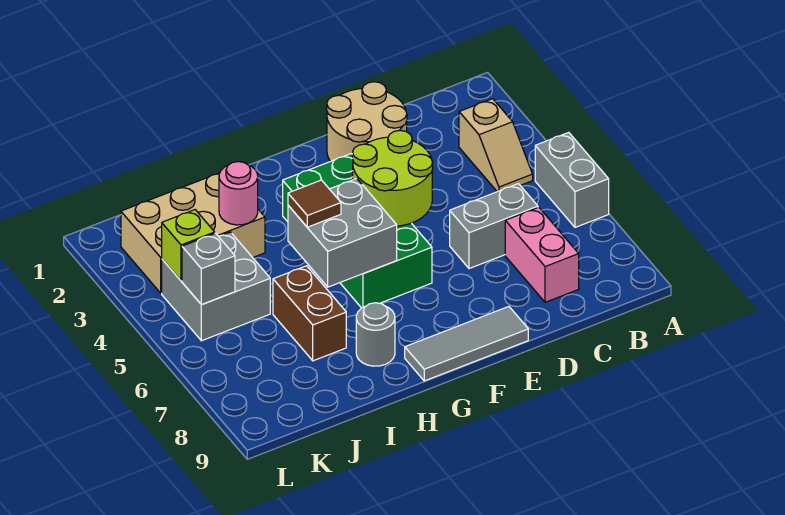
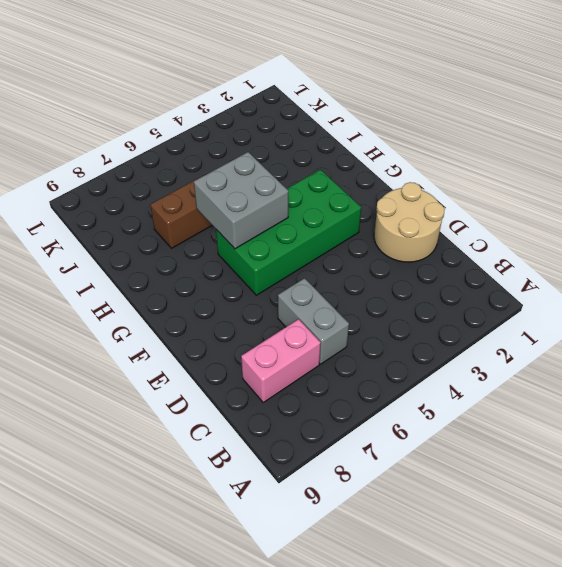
none -> grey 1x2 brick [535,132,609,227]
none -> tan 1x2 slope [459,99,533,192]
none -> grey 1x3 tile [405,307,528,381]

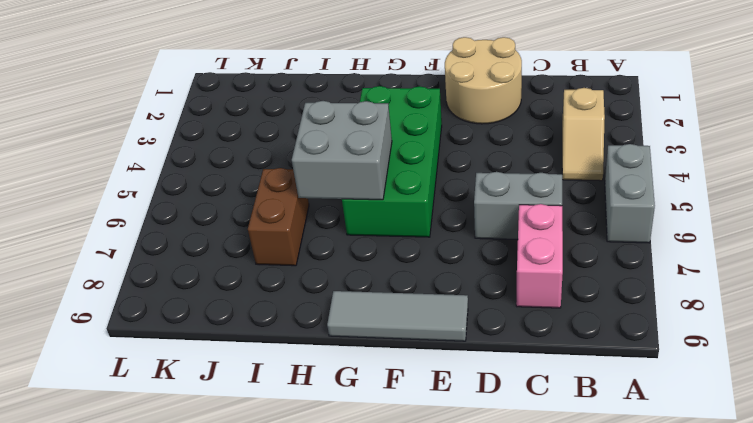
none -> grey 1x1 round brick [356,303,395,366]
none -> tan 2x3 brick [121,173,265,293]
none -> grey 2x2 brick [162,232,270,341]

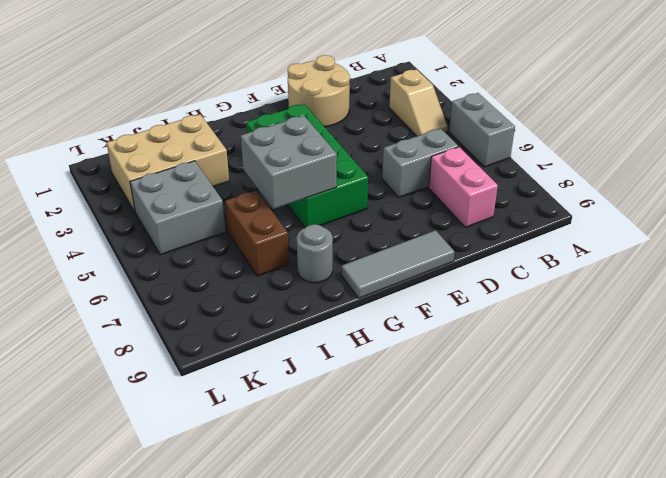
none -> lime 2x2 round brick [352,130,433,226]
none -> pink 1x1 round brick [219,162,258,225]
none -> lime 1x1 brick [162,210,215,281]

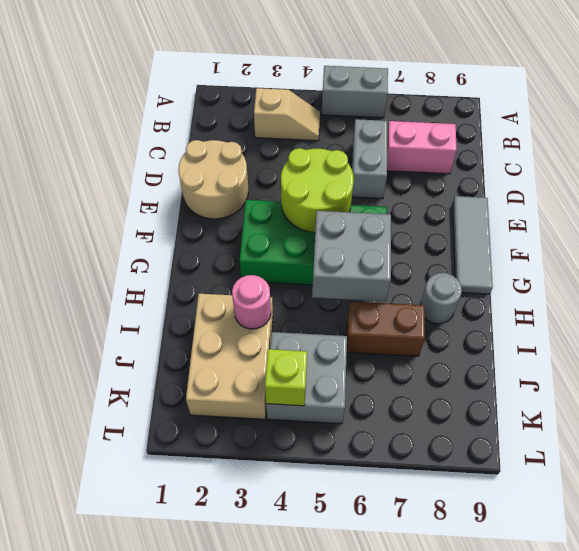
none -> grey 1x1 brick [182,233,235,305]
none -> brown 1x1 tile [288,180,341,227]

